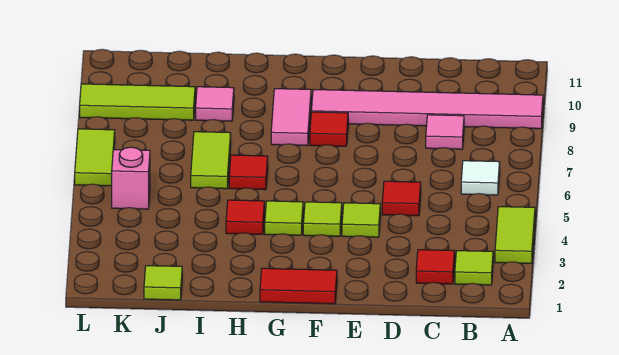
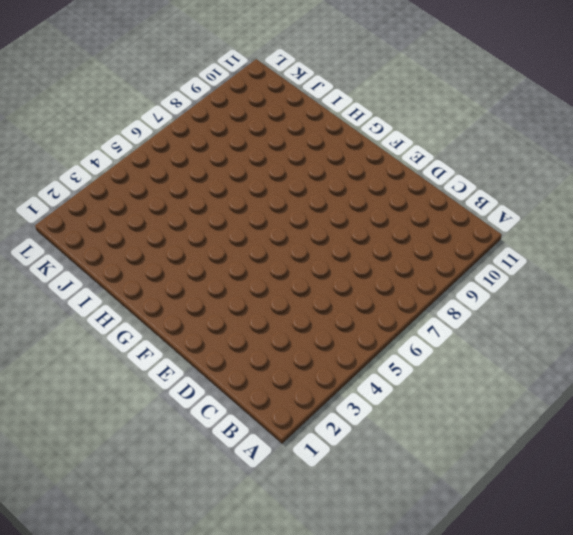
none -> lime 1x2 tile [495,207,535,264]
none -> pink 1x6 tile [311,90,543,129]
none -> lime 1x1 tile [455,251,493,285]

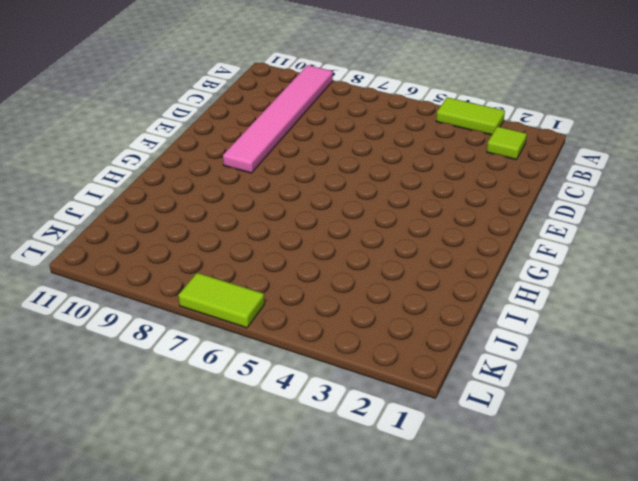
none -> white 1x1 tile [461,161,500,195]
none -> red 1x1 tile [416,250,455,284]
none -> pink 1x1 tile [426,115,464,149]

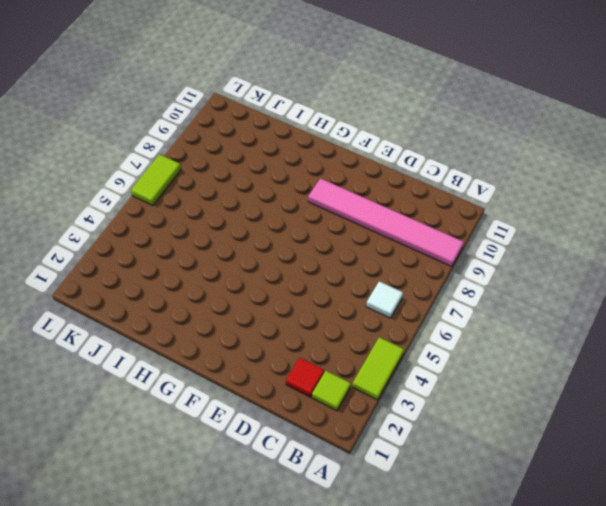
none -> pink 1x1 tile [426,115,464,149]
none -> red 1x1 tile [382,181,421,216]
none -> lime 1x1 tile [342,203,380,237]

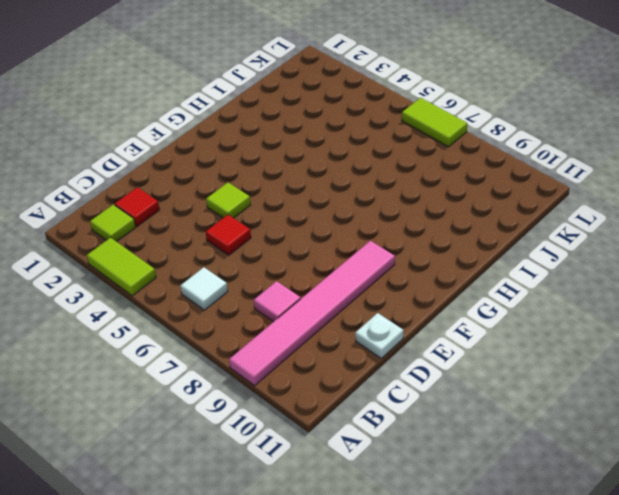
white 1x1 plate [355,313,404,358] -> none
none -> red 1x2 tile [260,268,337,304]
none -> lime 1x1 tile [303,202,342,236]
none -> red 1x1 tile [310,112,348,146]

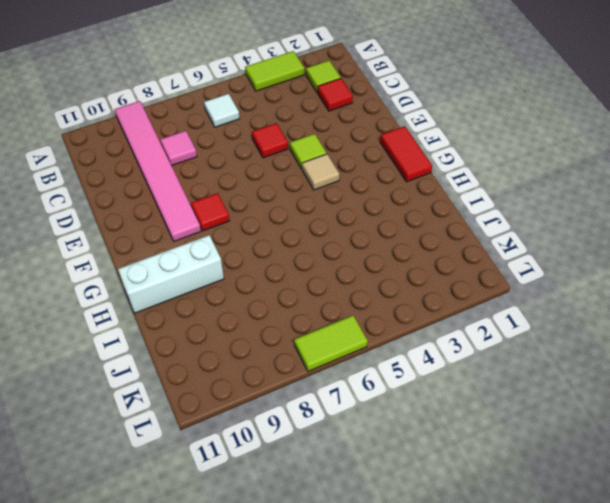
tan 1x1 tile [302,154,339,190] -> lime 1x1 tile [303,202,342,236]
white 1x3 brick [118,235,224,313] -> none
none -> lime 1x1 tile [265,201,303,235]
none -> pink 1x2 tile [271,89,311,146]
none -> red 1x1 tile [226,200,264,234]

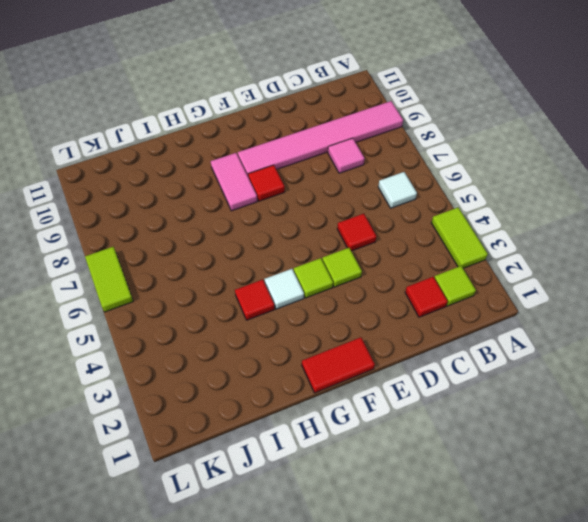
white 1x1 tile [264,269,304,309] -> lime 1x1 tile [265,201,303,235]
none -> red 1x1 tile [229,155,268,190]
none -> lime 1x2 tile [191,132,231,189]
none -> pink 1x1 tile [196,87,234,121]

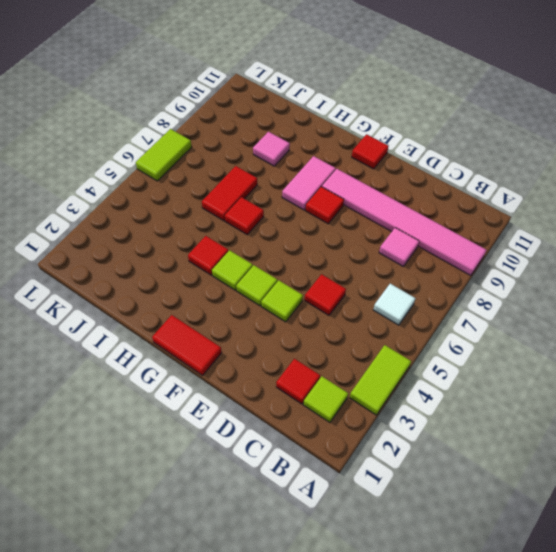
red 1x1 tile [352,134,389,169] -> none
red 1x2 tile [202,166,257,221] -> lime 1x2 tile [191,132,231,189]
none -> lime 1x1 tile [144,266,182,300]
none -> lime 1x3 tile [80,84,195,120]
none -> pink 1x1 brick [112,147,150,209]

